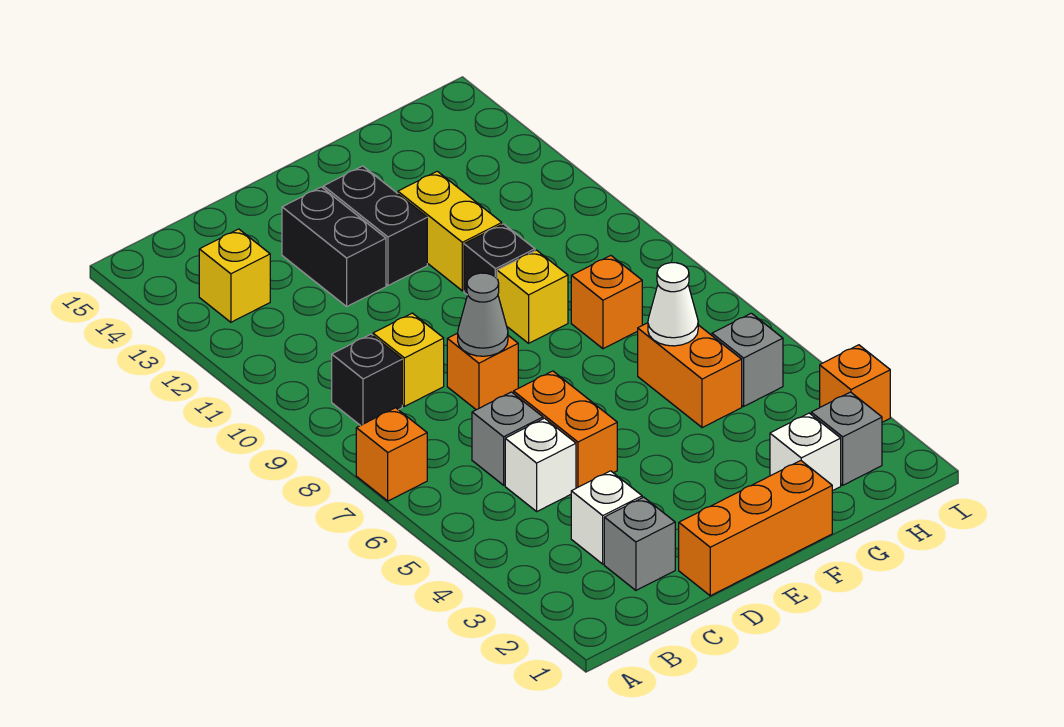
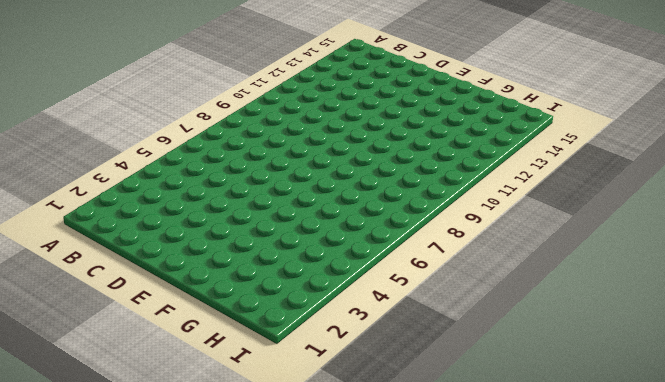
none -> orange 1x1 brick [356,408,427,501]
none -> black 1x1 brick [332,334,402,426]
none -> yellow 1x1 brick [199,229,270,322]

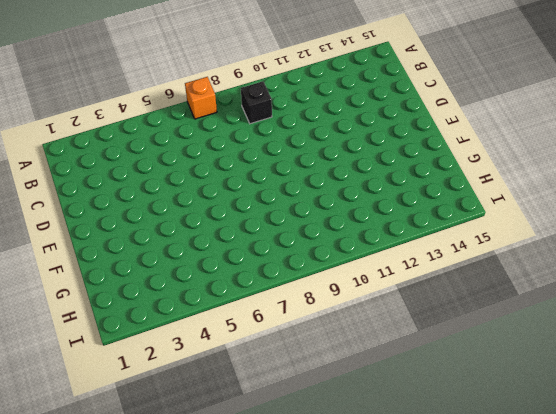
none -> yellow 1x1 brick [199,229,270,322]
none -> grey 1x1 brick [604,497,675,590]
none -> white 1x1 brick [571,471,642,564]

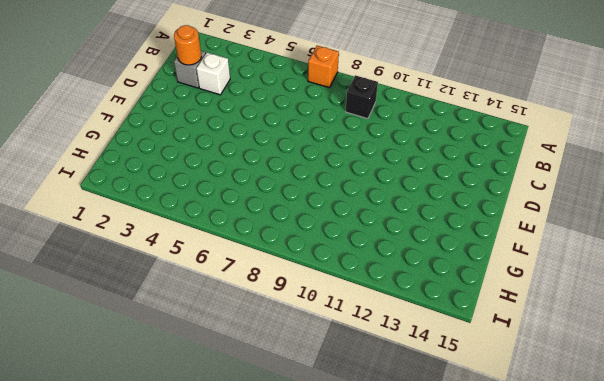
orange 1x1 round brick [174,25,201,65] -> none
none -> yellow 1x1 brick [199,229,270,322]
none -> white 1x1 brick [505,418,576,511]
none -> grey 1x1 brick [472,392,543,485]

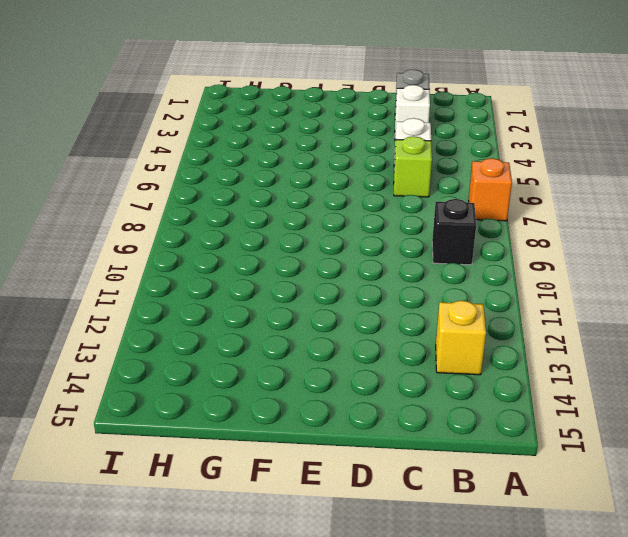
lime 1x1 brick [394,136,432,197] -> grey 1x1 brick [472,392,543,485]
none -> yellow 1x1 brick [373,313,444,406]
none -> orange 1x3 brick [679,461,832,596]
none -> orange 1x2 brick [514,371,617,488]

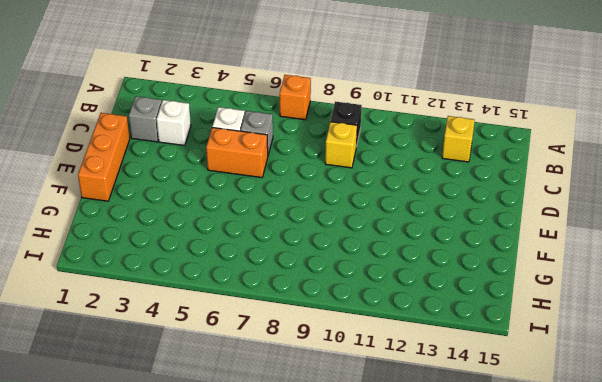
none -> orange 1x1 brick [447,333,518,410]
none -> black 1x2 brick [282,187,386,306]
none -> black 1x2 brick [323,166,427,286]

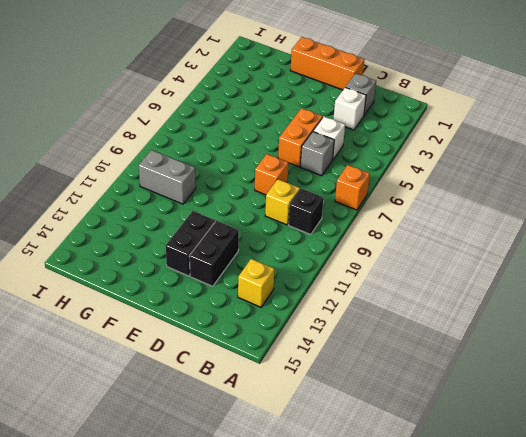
grey 1x2 brick [139,150,196,204] -> none
none -> yellow 1x1 brick [497,250,568,343]
none -> black 1x1 brick [464,224,535,295]
none -> yellow 1x2 brick [398,171,502,291]

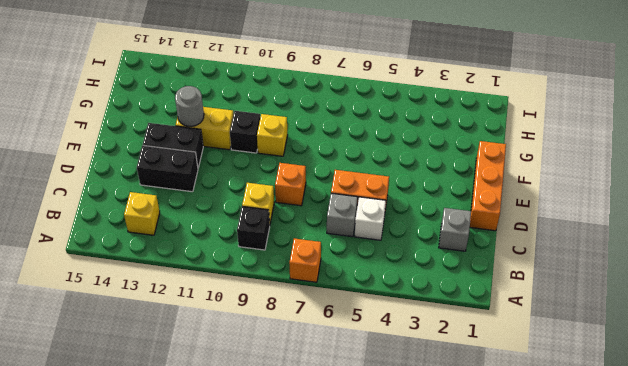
grey 1x1 round brick [175,86,204,126] -> none
none -> white 1x1 brick [571,471,642,564]
none -> white 1x1 brick [770,413,841,491]
none -> orange 1x2 brick [638,323,742,428]

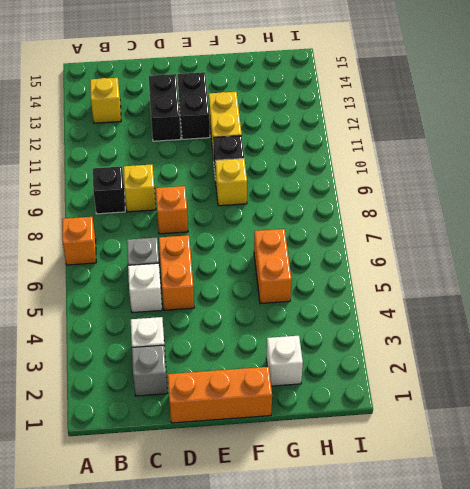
none -> orange 1x1 brick [571,256,642,349]
none -> grey 1x1 brick [811,392,882,485]
none -> grey 1x1 brick [712,313,783,407]

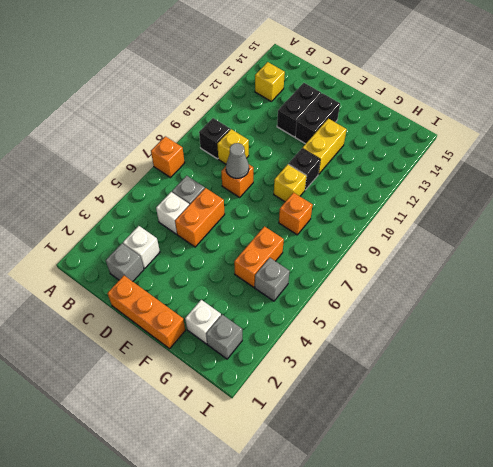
none -> orange 1x1 brick [820,345,890,422]
none -> white 1x1 cone [648,263,698,346]

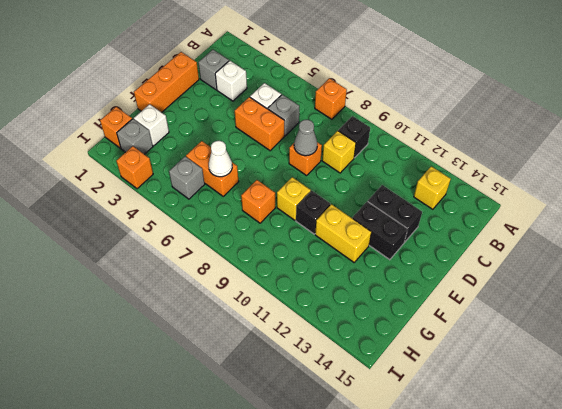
orange 1x1 brick [100,107,132,148] -> none

